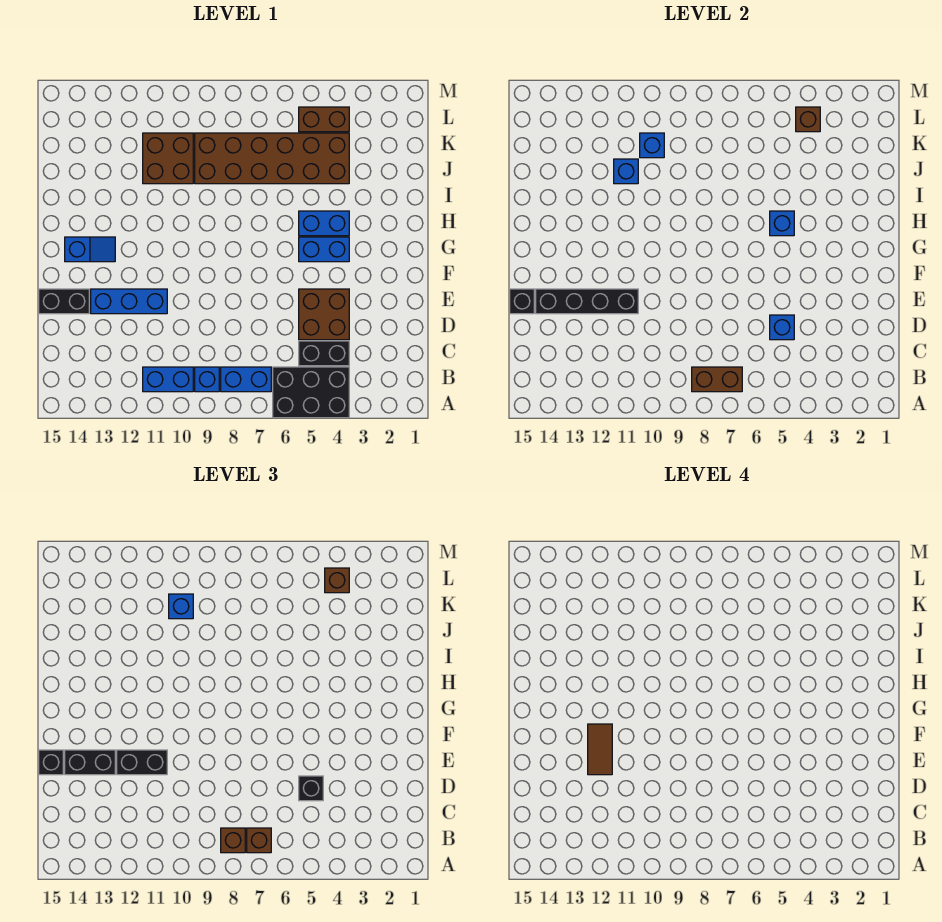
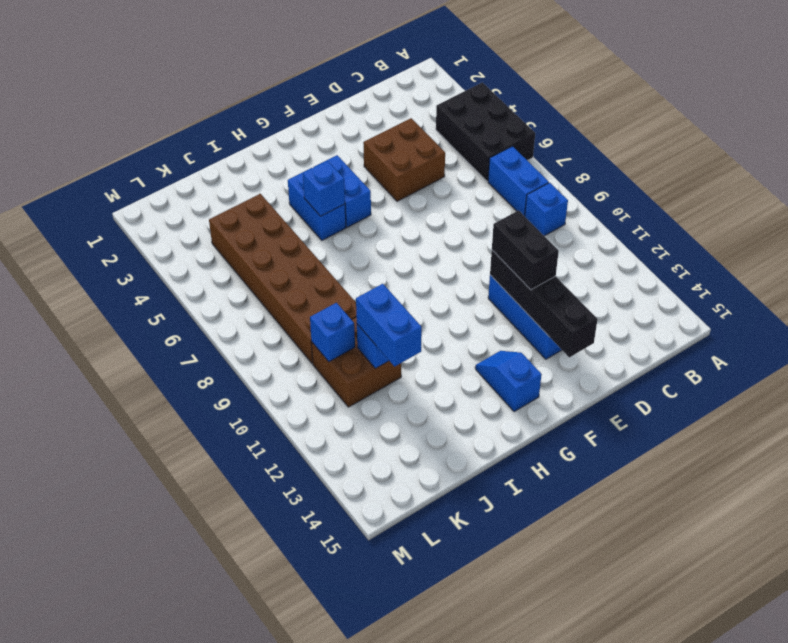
blue 1x2 brick [356,284,422,367] -> blue 1x2 brick moved to [143,367,193,392]
none -> black 1x2 brick [299,341,349,366]
none -> black 1x2 brick [39,289,89,314]
none -> brown 1x2 brick [299,107,349,132]
none -> brown 1x2 brick [692,367,742,392]

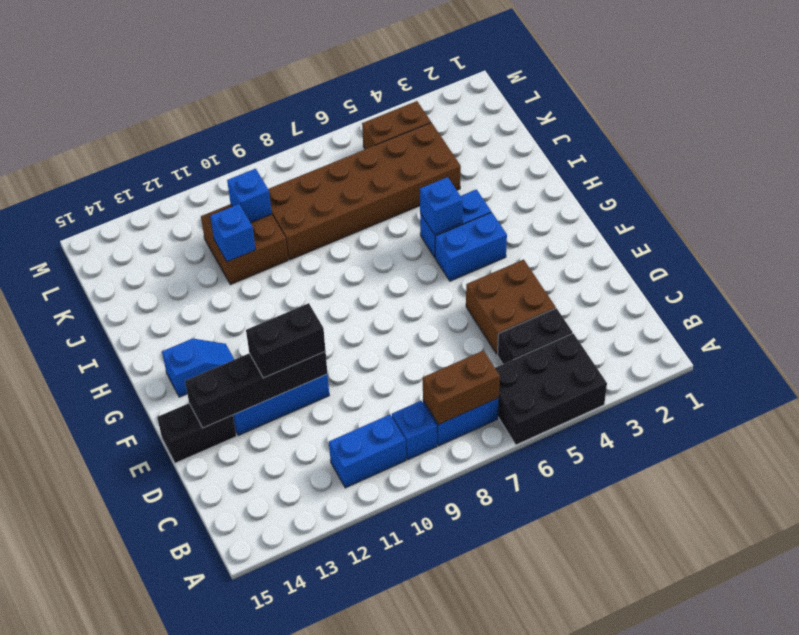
none -> blue 1x1 brick [770,315,794,340]
none -> black 1x1 brick [510,289,534,314]
none -> brown 1x1 brick [796,107,820,132]
none -> brown 1x1 brick [247,828,271,853]

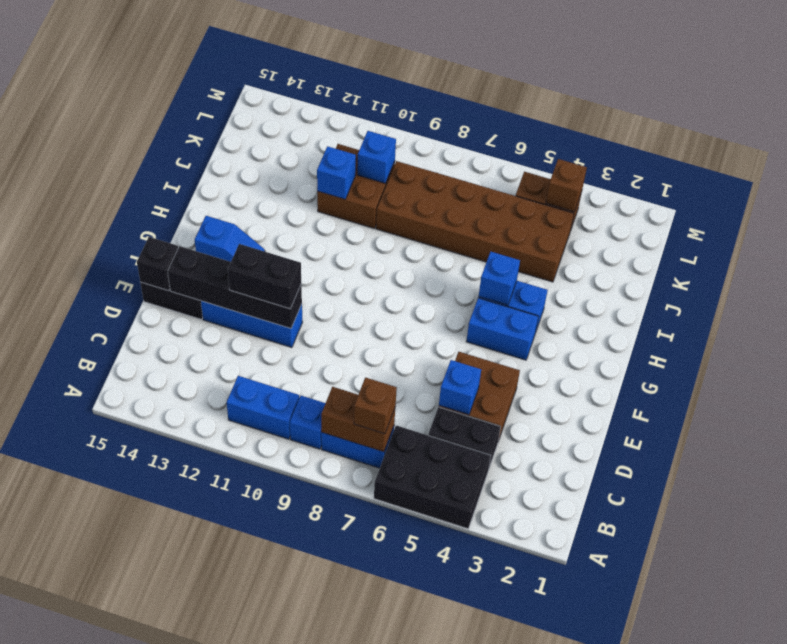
none -> brown 1x1 brick [221,828,245,853]
none -> black 1x1 brick [299,776,323,801]
none -> black 1x2 brick [65,750,115,775]
none -> black 1x1 brick [39,750,63,775]

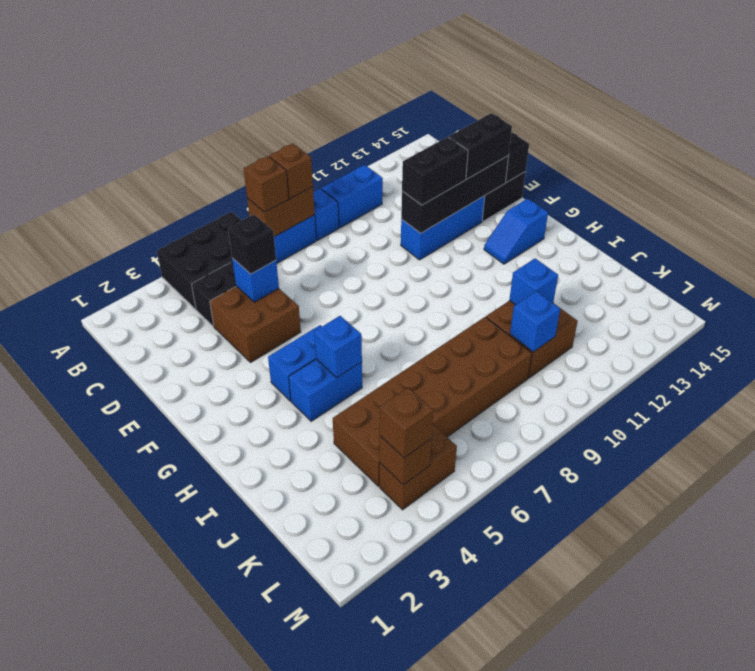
none -> black 1x1 brick [39,750,63,775]
none -> blue 1x1 brick [169,594,193,619]
none -> brown 1x2 tile [588,724,612,775]

